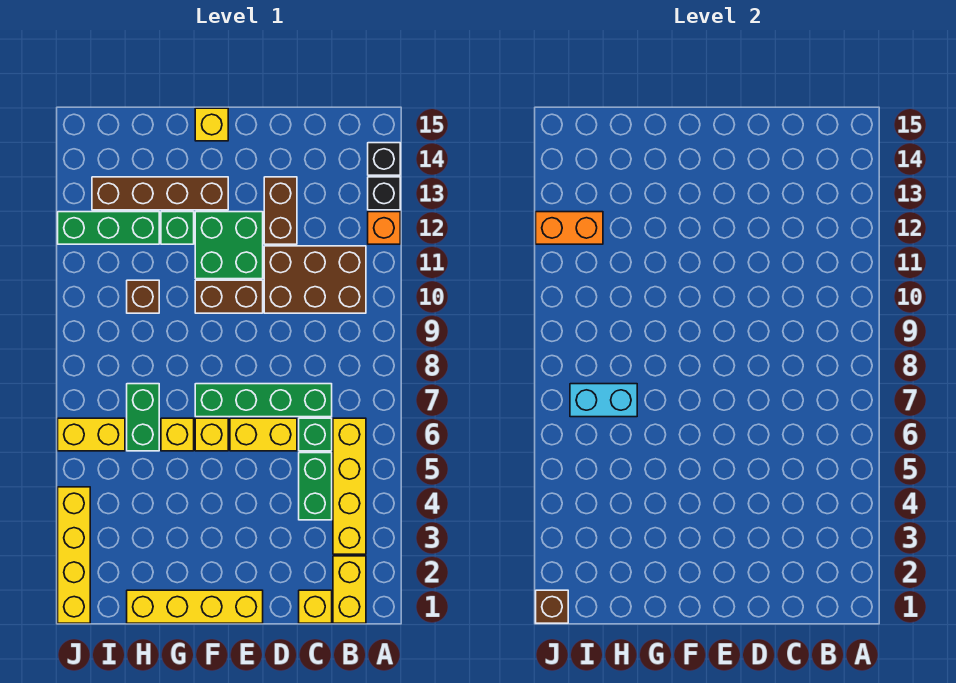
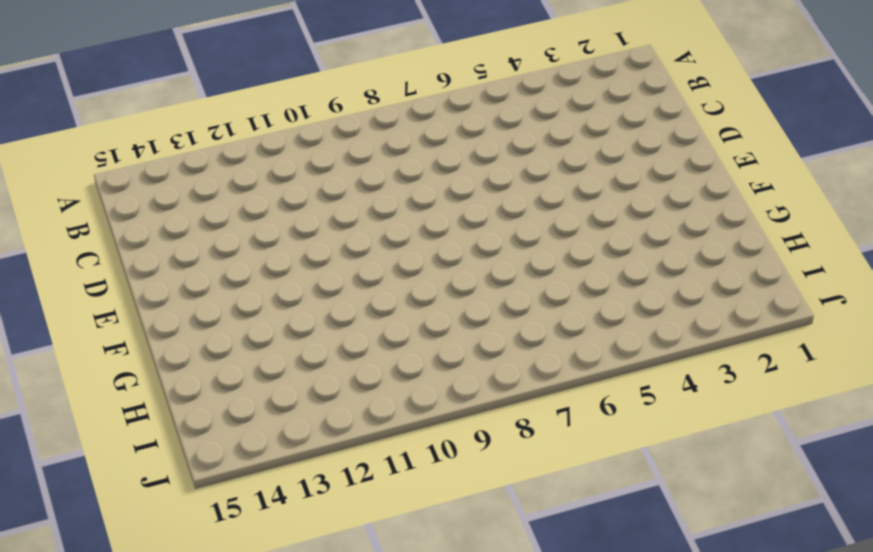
none -> orange 1x1 brick [368,212,400,244]
none -> black 1x1 brick [368,177,400,210]
none -> black 1x1 brick [368,143,400,175]

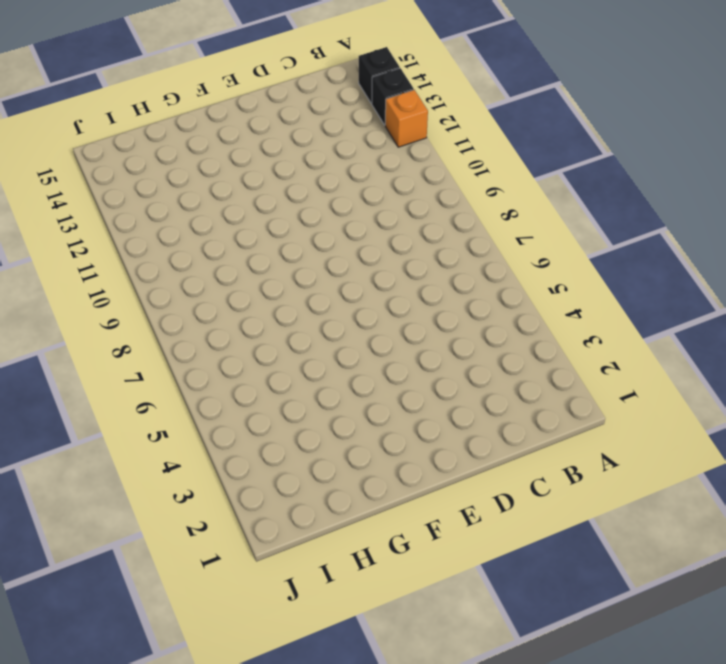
none -> yellow 1x2 brick [333,556,366,623]
none -> yellow 1x4 brick [333,418,366,554]
none -> brown 2x3 brick [264,246,366,313]

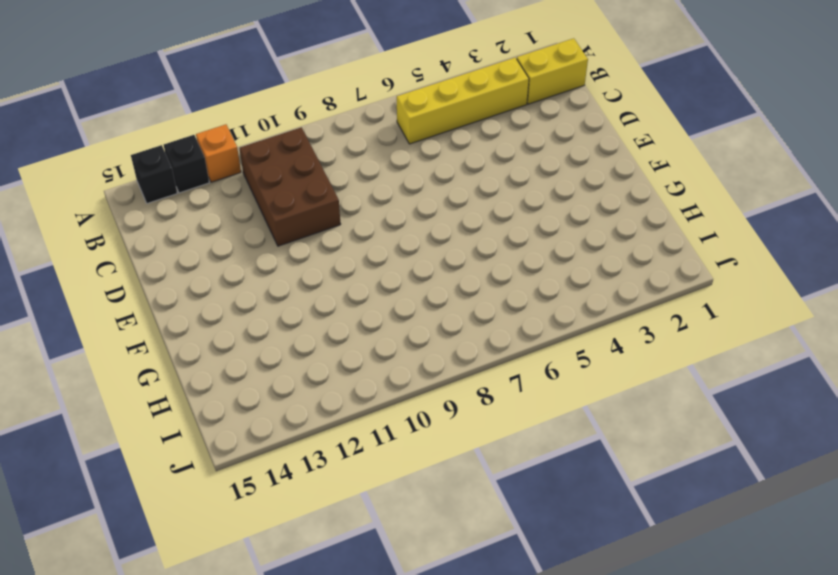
none -> yellow 1x1 brick [299,590,332,623]
none -> green 1x2 brick [299,453,332,520]
none -> green 1x1 brick [299,418,332,451]

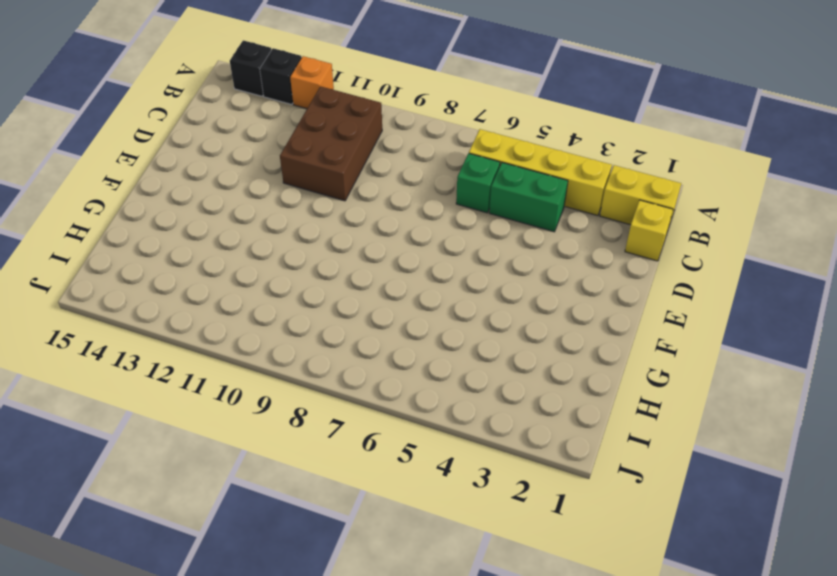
none -> green 1x4 brick [195,384,332,417]
none -> yellow 1x2 brick [230,418,297,451]
none -> brown 1x2 brick [264,177,297,244]

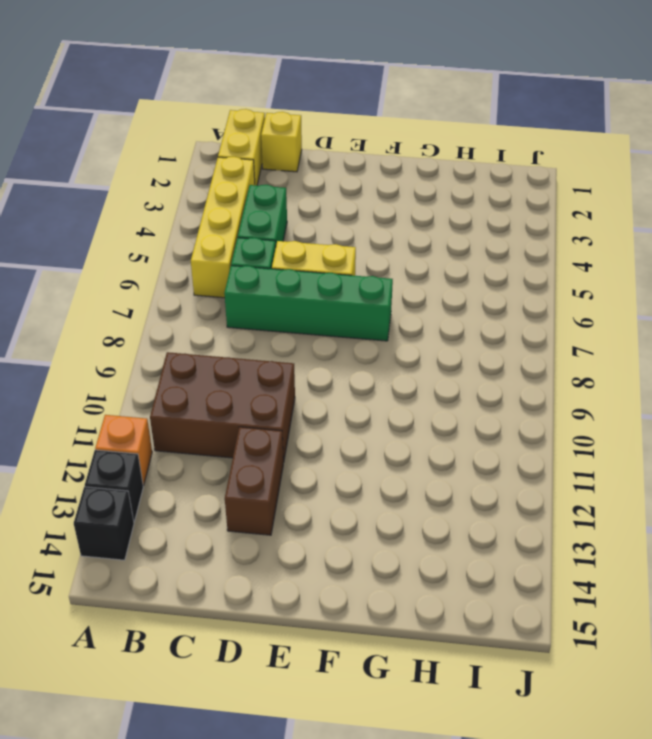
none -> yellow 1x4 brick [127,590,263,623]
none -> brown 1x2 brick [195,280,263,313]
none -> green 2x2 brick [195,212,263,279]

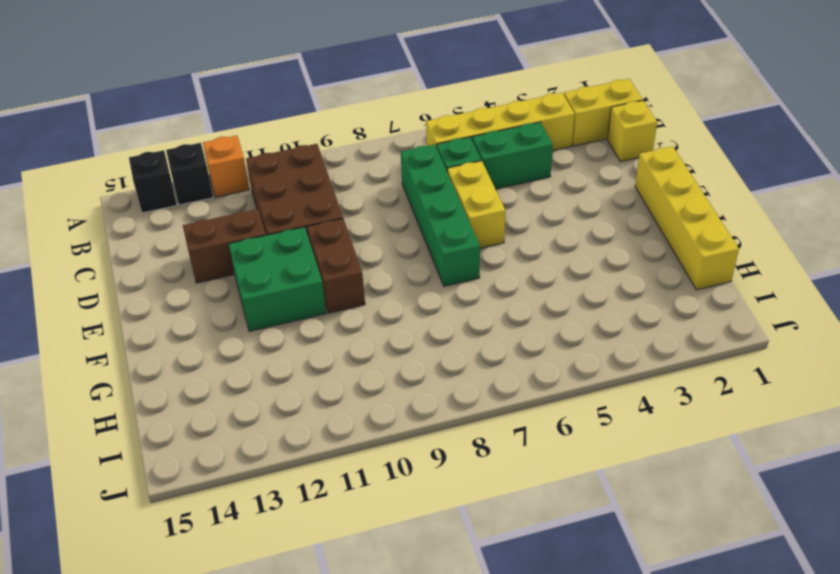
none -> yellow 1x1 brick [195,418,228,451]
none -> brown 1x4 brick [92,177,228,210]
none -> yellow 1x1 brick [195,108,228,141]

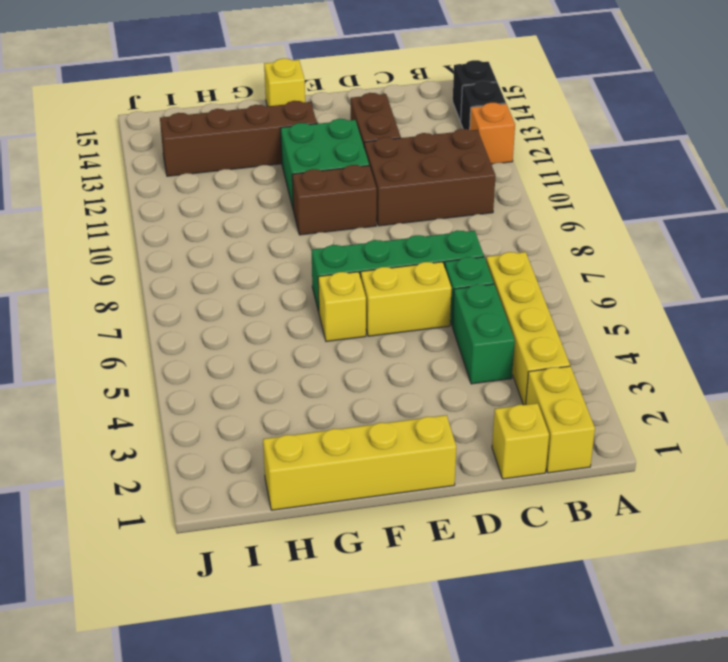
none -> yellow 1x1 brick [161,418,194,451]
none -> green 1x1 brick [161,212,194,244]
none -> green 1x2 brick [127,384,159,451]

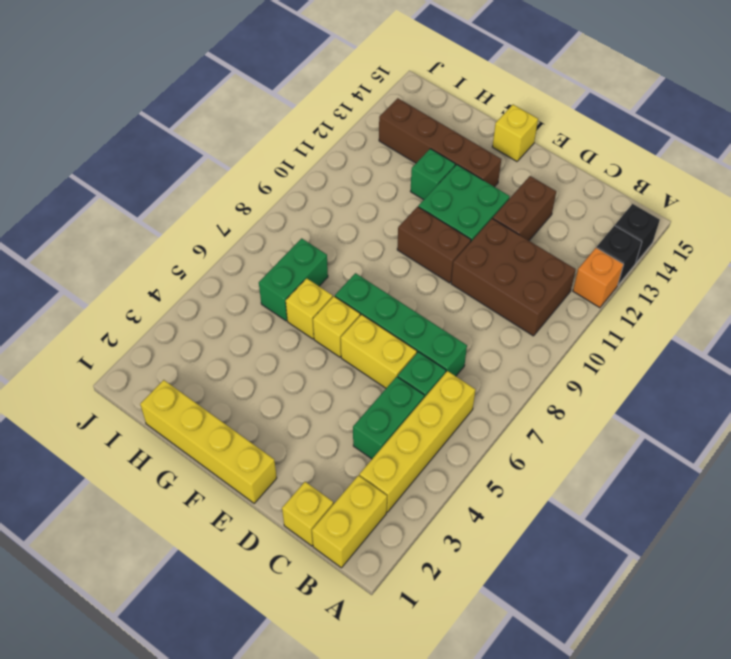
none -> brown 1x1 brick [127,280,159,313]
none -> green 1x3 brick [58,212,159,244]
none -> yellow 1x2 brick [58,418,125,451]

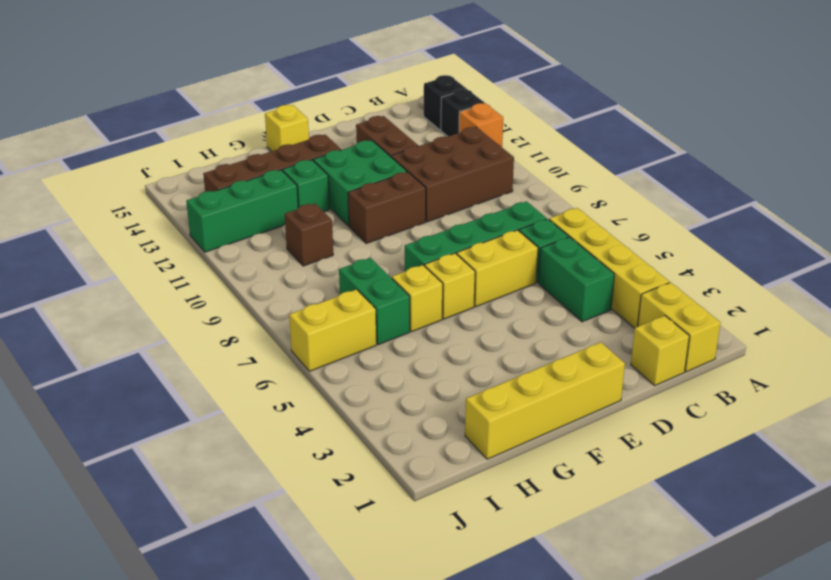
none -> yellow 1x4 brick [58,487,90,623]
none -> cyan 1x2 brick [570,384,637,417]
none -> orange 1x2 brick [536,212,603,244]

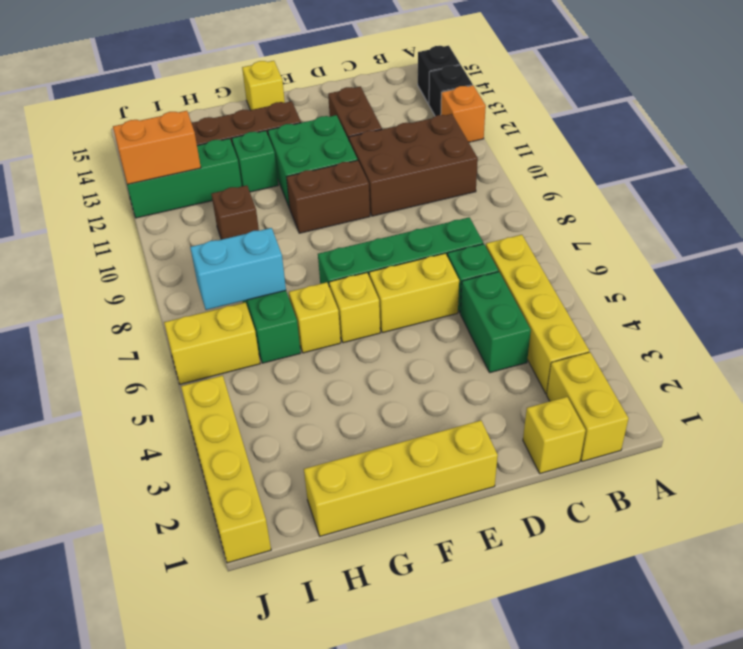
none -> brown 1x1 brick [536,590,568,623]

